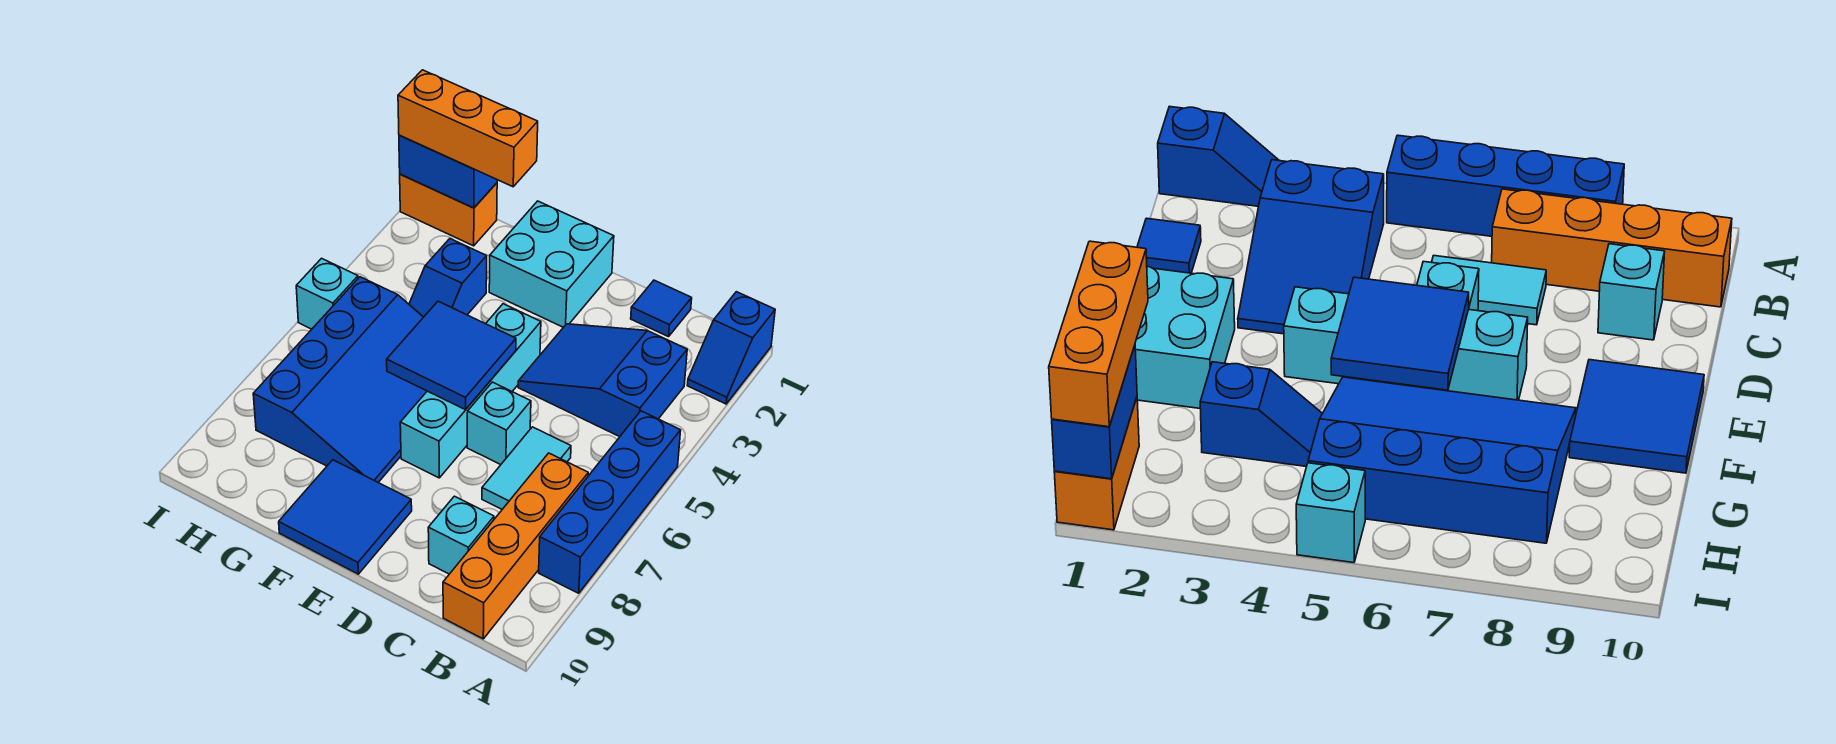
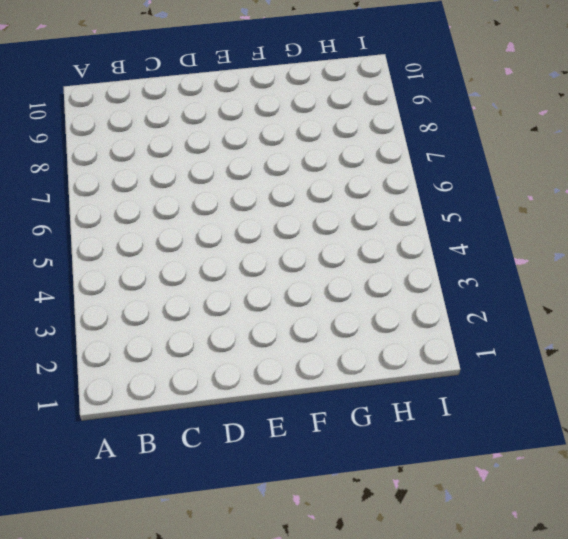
none -> blue 1x2 slope [687,292,775,404]
none -> blue 1x4 brick [539,411,681,593]
none -> blue 2x3 slope [518,324,687,437]

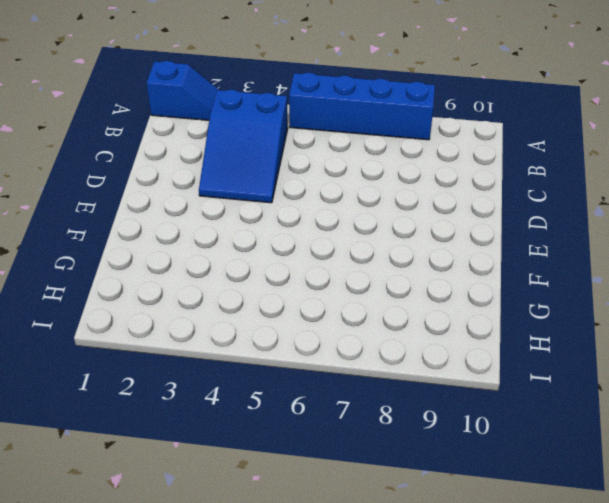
none -> orange 1x4 brick [443,453,588,639]
none -> blue 1x1 tile [631,280,692,337]
none -> cyan 1x2 tile [482,427,571,509]

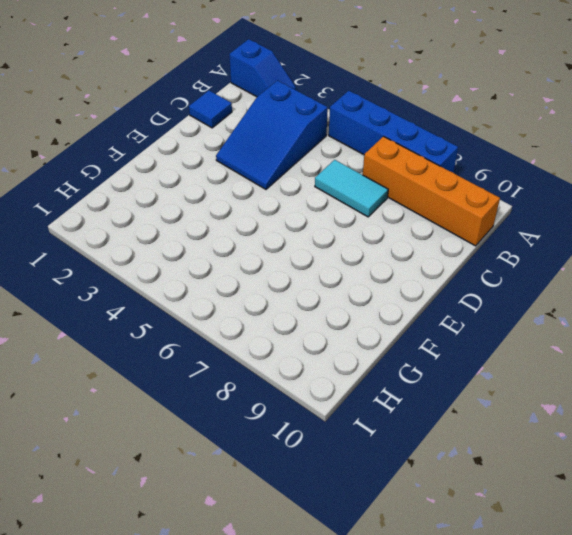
none -> cyan 1x1 brick [428,496,494,574]
none -> cyan 1x1 brick [467,382,531,465]
none -> cyan 2x2 brick [489,201,614,327]

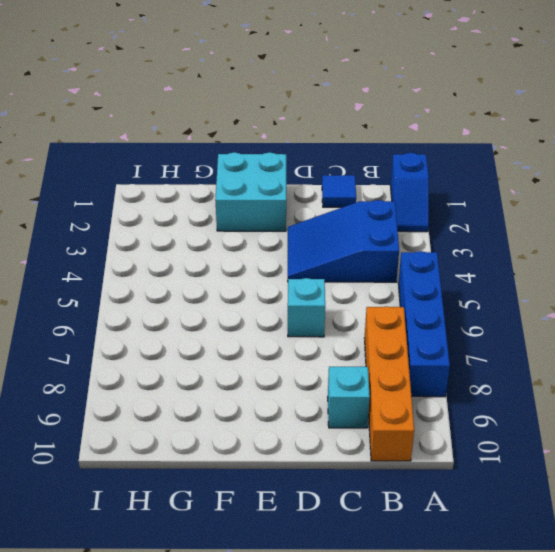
none -> cyan 1x2 tile [482,427,571,509]
none -> cyan 1x4 brick [400,304,541,478]
none -> blue 2x2 tile [279,460,412,574]

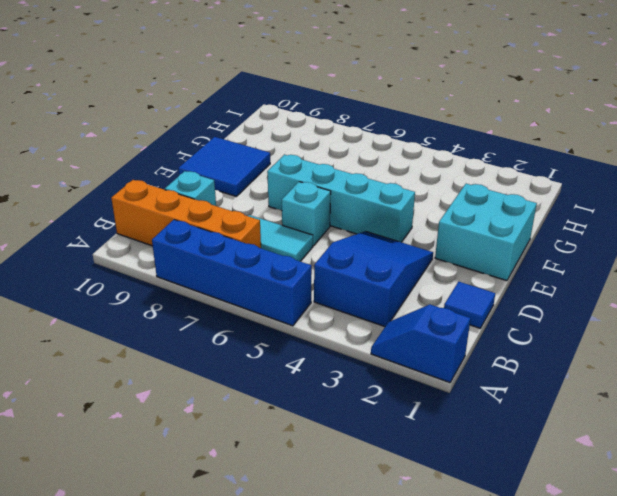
none -> blue 3x4 slope [253,277,427,482]
none -> blue 1x2 slope [409,239,487,317]
none -> orange 1x2 brick [400,174,497,246]

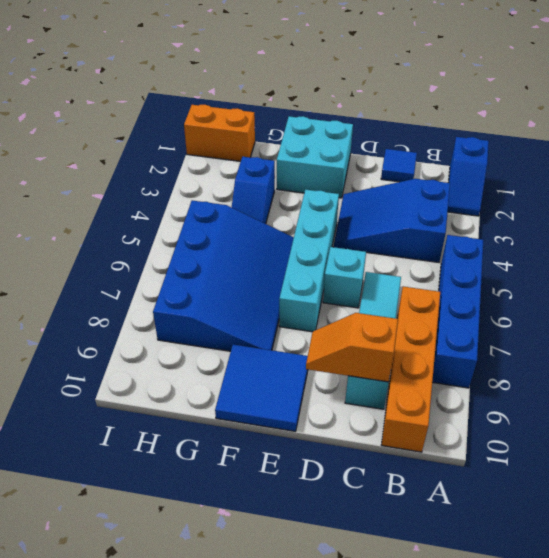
orange 1x2 slope [306,313,398,382] -> none
none -> cyan 1x1 brick [296,258,358,329]
none -> blue 2x2 tile [387,301,516,410]
none -> blue 1x2 brick [399,135,497,208]

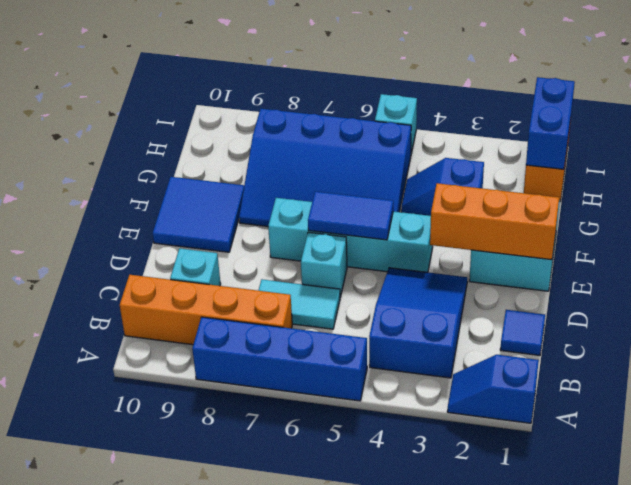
orange 1x3 brick [430,183,559,260] -> orange 1x3 brick turned to [398,70,538,187]
blue 1x2 tile [308,191,393,240] -> blue 2x2 tile [387,301,516,410]

